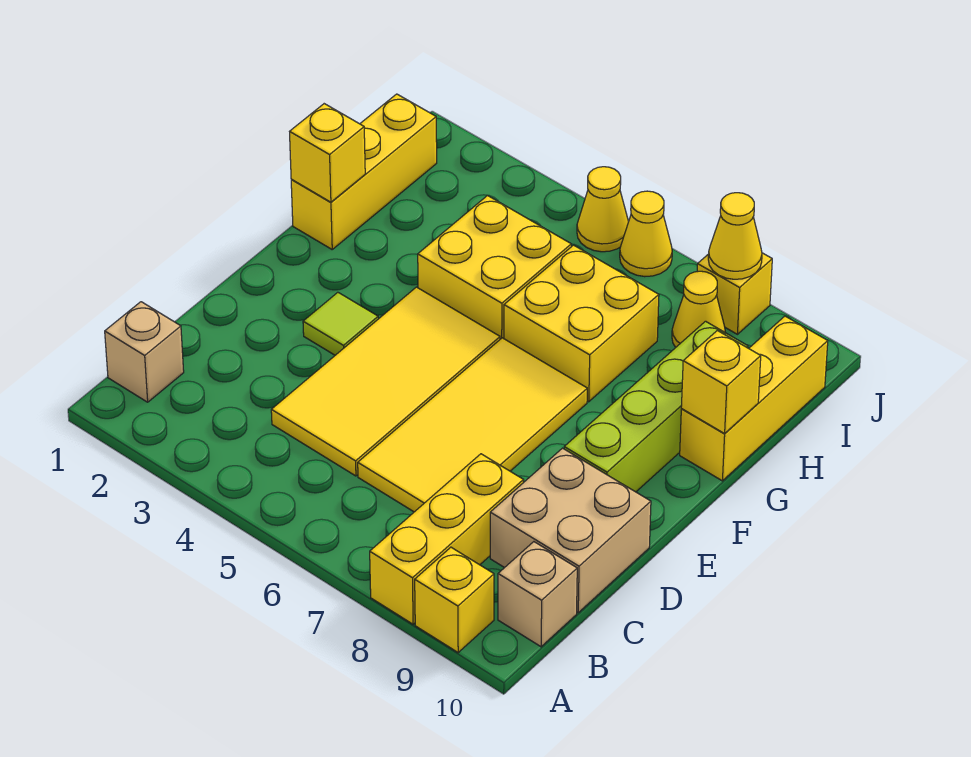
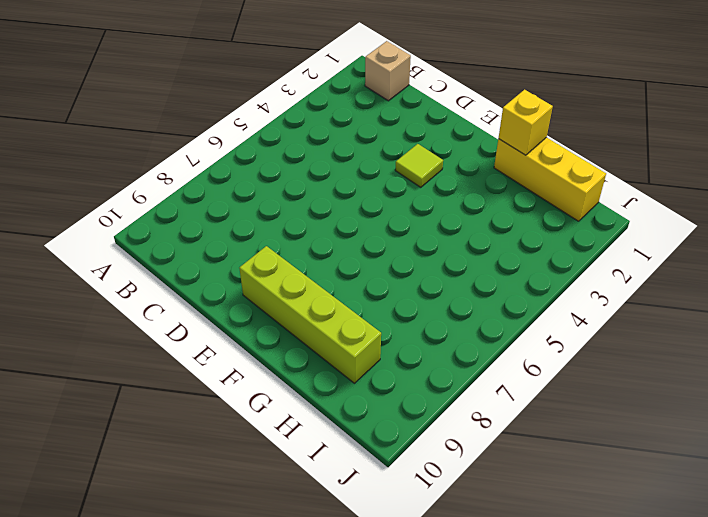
none -> yellow 1x3 brick [370,454,524,624]
none -> yellow 1x1 brick [415,547,494,652]
none -> tan 1x1 brick [498,542,577,647]

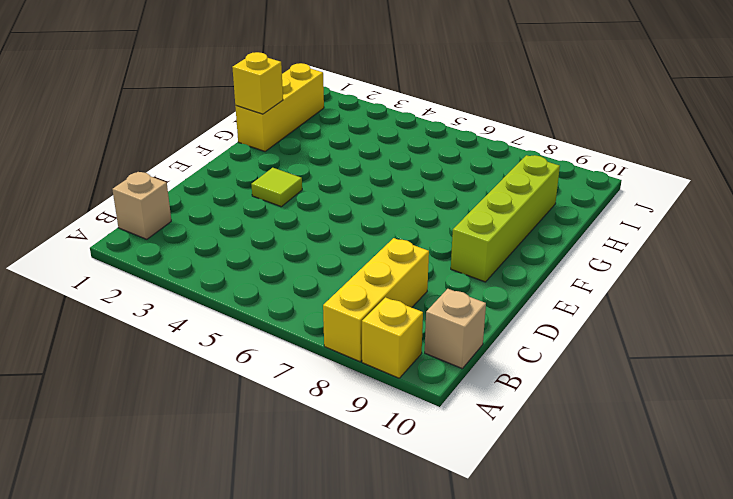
none -> yellow 2x4 tile [271,287,500,476]
none -> yellow 2x4 tile [358,338,587,512]
none -> tan 2x2 brick [490,448,651,613]

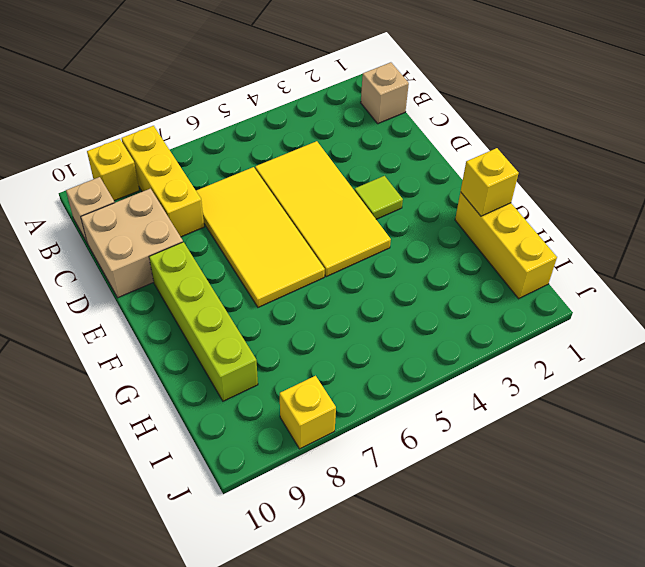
none -> yellow 2x2 brick [418,195,571,339]
none -> yellow 2x2 brick [504,245,659,402]
none -> yellow 1x3 brick [680,316,828,481]

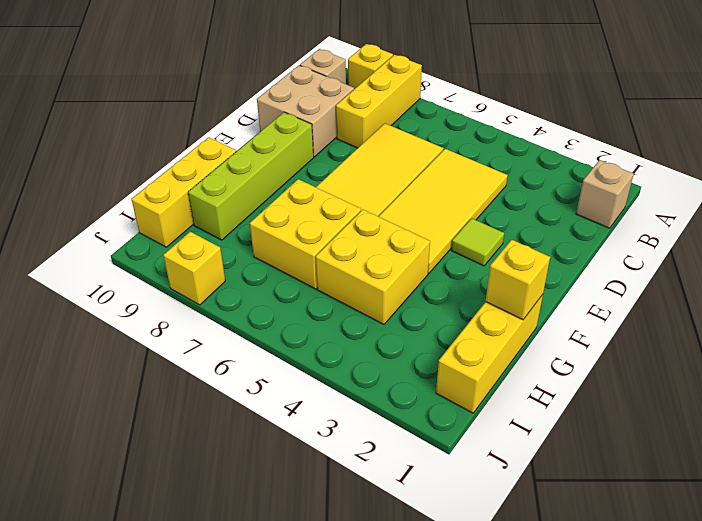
none -> yellow 1x1 cone [672,271,725,347]
none -> yellow 1x1 cone [577,167,628,252]
none -> yellow 1x1 cone [620,191,672,277]

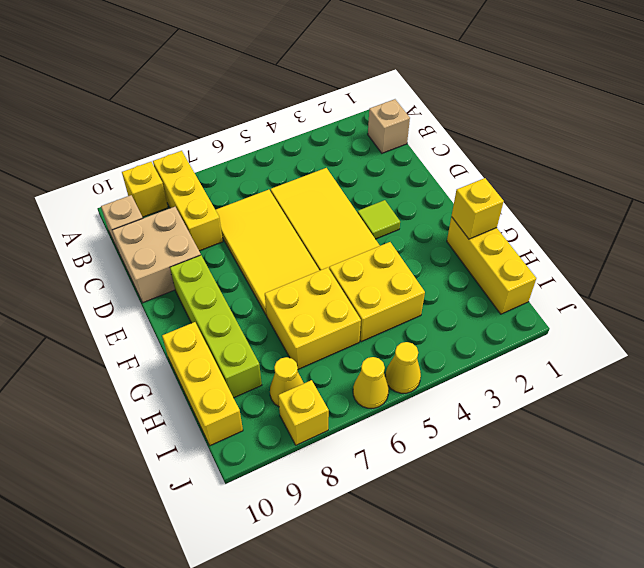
none -> yellow 1x1 brick [681,331,761,434]
none -> yellow 1x1 cone [708,193,762,279]

